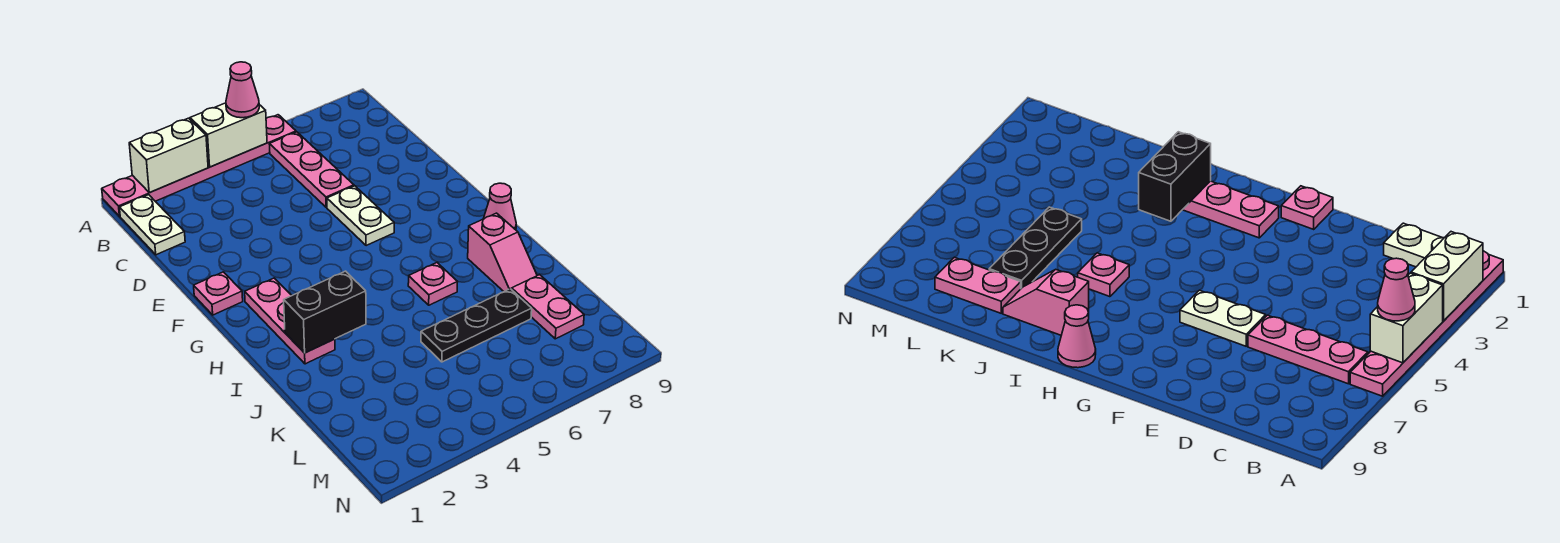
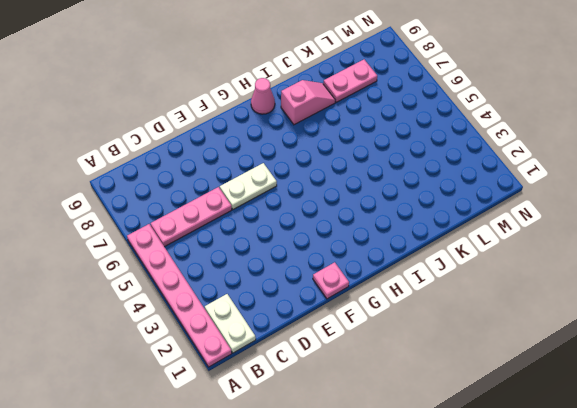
white 1x2 plate [205,294,256,353] -> white 1x2 plate turned to [119,195,185,255]
none -> pink 1x3 plate [245,278,335,364]
none -> pink 1x1 plate [408,263,457,305]
none -> black 1x3 plate [421,289,532,362]

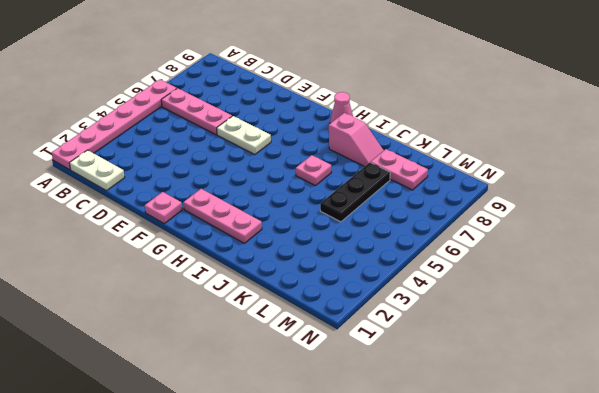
none -> white 1x2 brick [129,118,208,193]
none -> white 1x2 brick [190,103,267,167]
none -> black 1x2 brick [284,271,366,353]

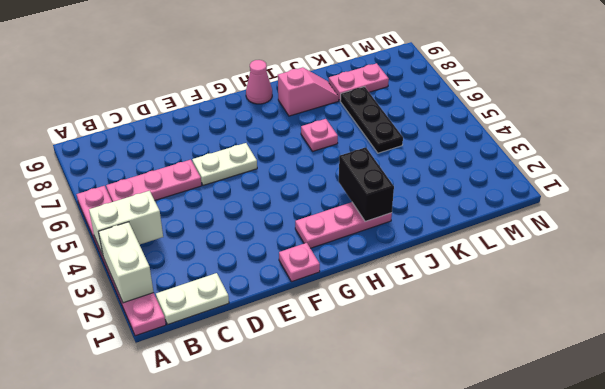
white 1x2 brick [89,191,163,255] -> white 1x2 brick turned to [190,103,267,167]
none -> pink 1x1 cone [226,62,259,118]

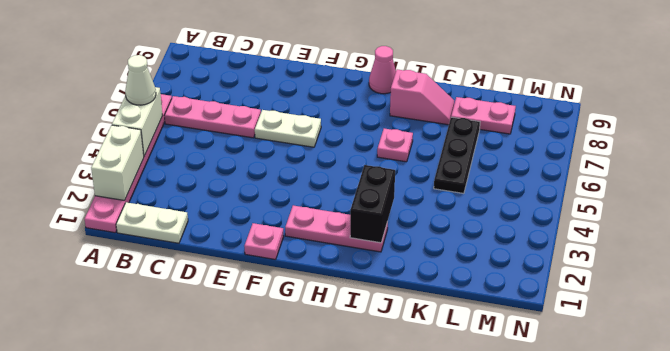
white 1x1 cone [125,55,156,105] -> pink 1x1 cone [226,62,259,118]

